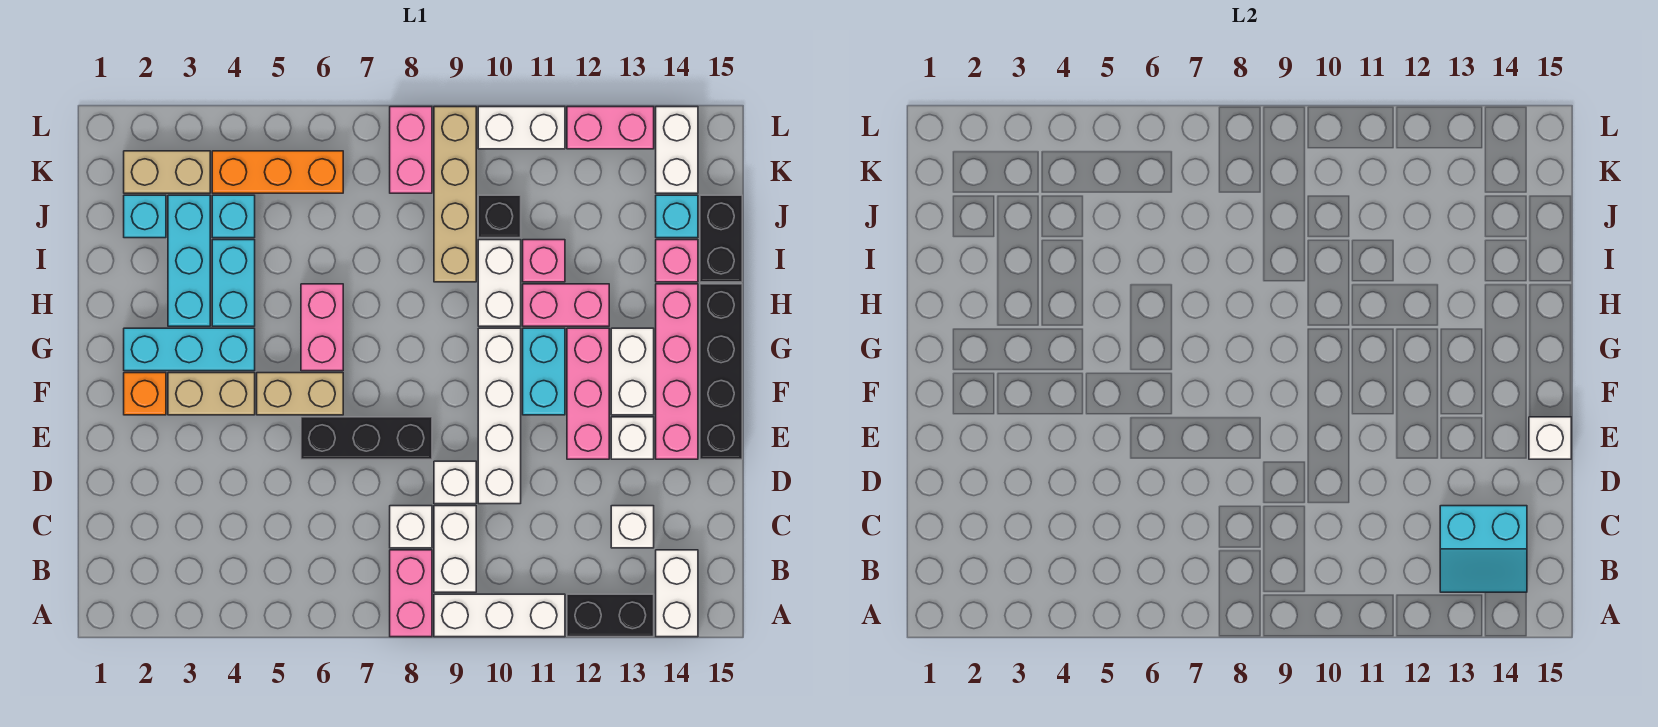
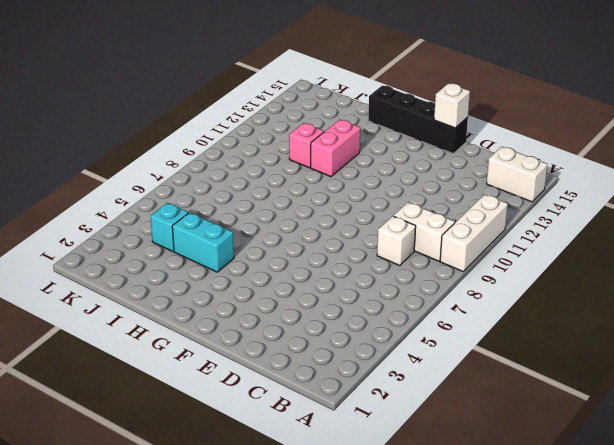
none -> pink 1x2 brick [390,550,432,637]
none -> black 1x2 brick [567,594,654,637]
none -> white 1x1 brick [611,506,654,548]
none -> white 1x1 brick [434,461,476,504]

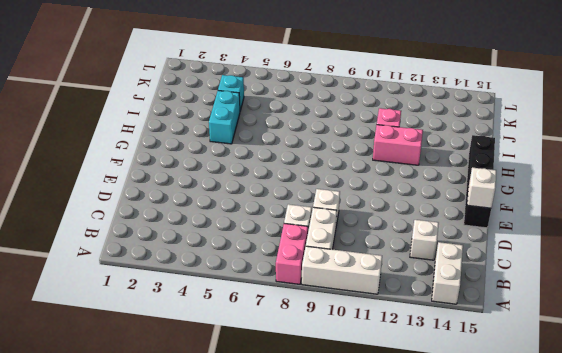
none -> black 1x2 brick [567,594,654,637]
none -> white 1x4 brick [478,328,521,504]
none -> black 1x3 brick [301,417,432,459]
none -> pink 1x3 brick [567,328,609,459]

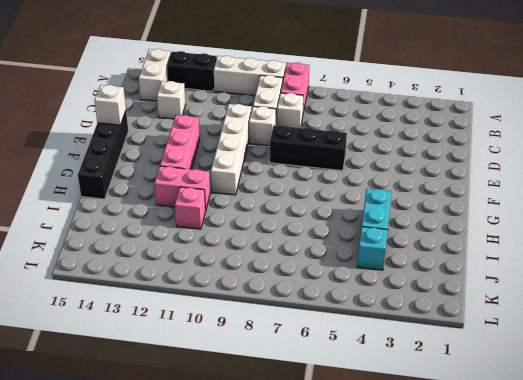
none -> white 1x1 brick [611,417,654,459]
none -> pink 1x4 brick [656,284,698,459]
none -> orange 1x1 brick [124,373,166,415]
none -> tan 1x2 brick [168,373,255,415]

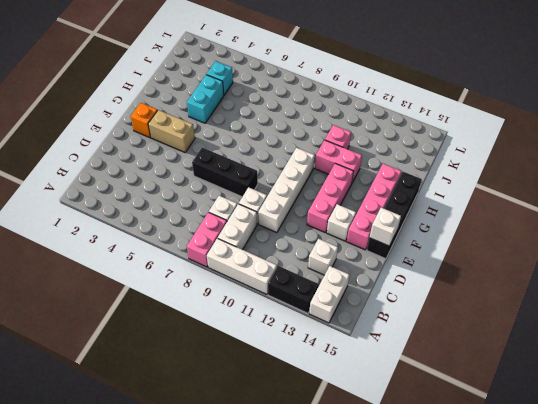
none -> tan 1x2 brick [257,373,343,415]
none -> cyan 1x2 brick [523,328,565,415]
none -> white 1x2 brick [611,328,654,415]
none -> cyan 1x3 brick [124,328,255,371]

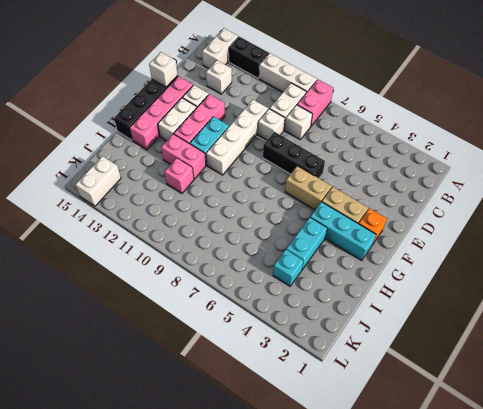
none -> pink 1x2 brick [301,284,343,371]
none -> cyan 1x3 brick [168,195,210,326]
none -> white 1x2 brick [478,240,521,326]
none -> tan 1x4 brick [434,107,476,282]

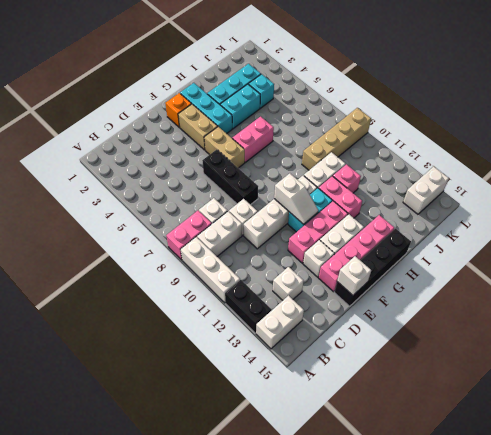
white 1x2 slope [274,173,318,224] -> none
none -> pink 1x1 brick [656,240,698,282]
none -> black 1x2 brick [700,195,742,282]
none -> cyan 1x1 brick [124,195,166,238]
none -> black 1x1 brick [478,195,521,238]

